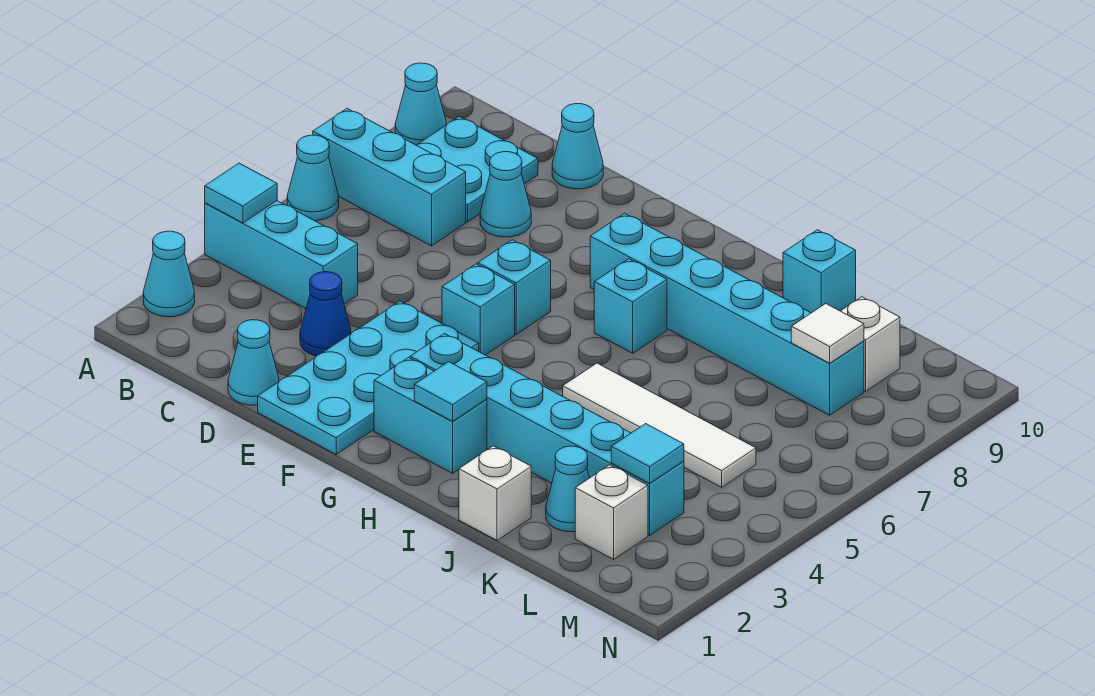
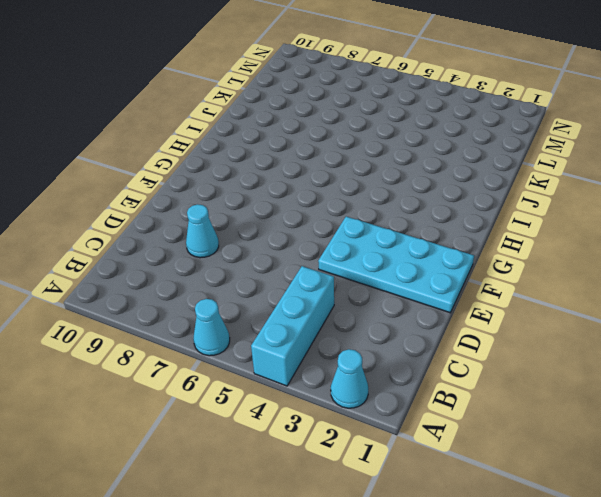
none -> cyan 1x3 brick [313,109,466,246]
none -> cyan 1x1 cone [395,63,446,145]
none -> cyan 2x2 plate [417,117,538,222]

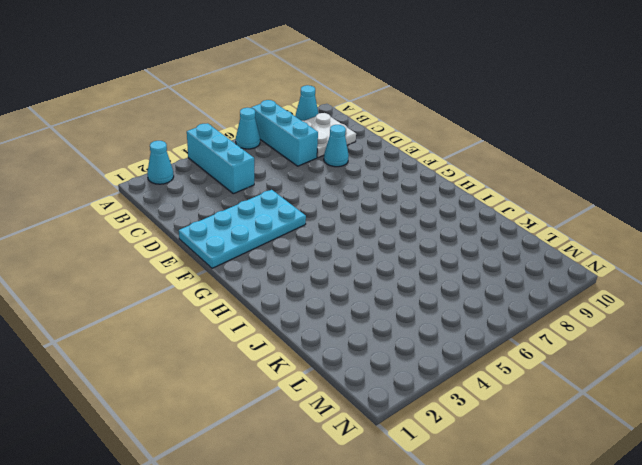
white 2x2 plate [302,113,356,158] -> cyan 2x2 plate [417,117,538,222]
none -> cyan 1x1 cone [228,320,279,405]
none -> blue 1x1 cone [300,272,351,356]
none -> cyan 1x1 cone [552,104,603,189]

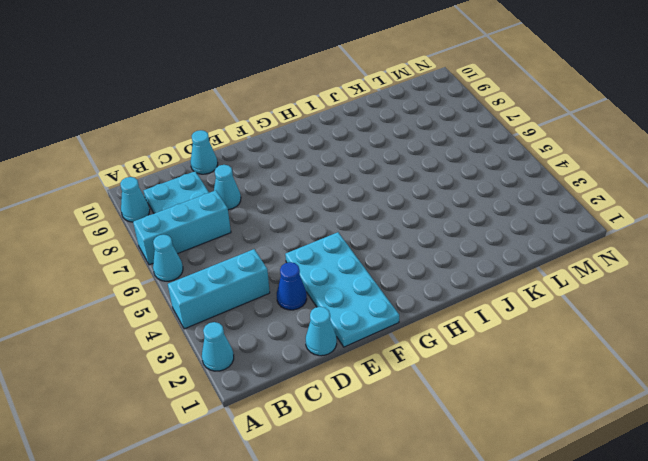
none -> cyan 1x1 brick [442,264,515,355]
none -> cyan 1x1 brick [478,240,551,334]
none -> cyan 1x2 brick [374,358,487,473]

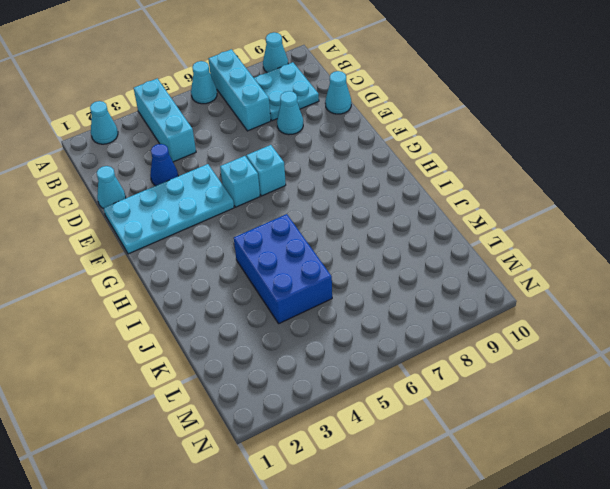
blue 2x3 brick [234,214,332,323] -> white 1x4 tile [563,363,756,487]
none -> cyan 1x2 brick [374,358,487,473]
none -> cyan 1x6 brick [410,334,684,535]
none -> cyan 1x6 brick [590,213,864,415]

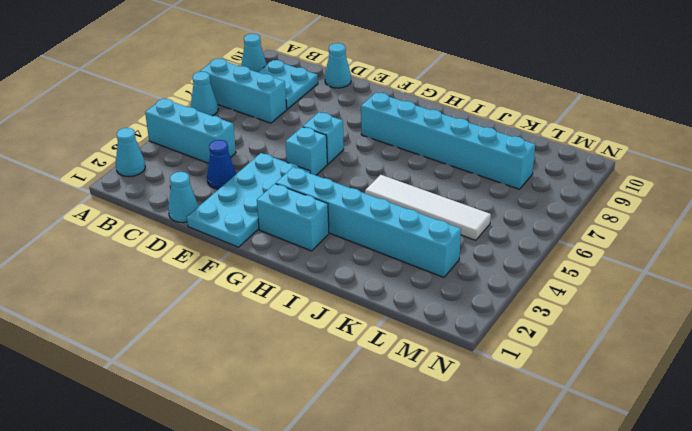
none -> cyan 1x1 cone [480,152,531,237]
none -> cyan 1x1 brick [594,259,667,353]
none -> white 1x1 brick [459,446,531,540]

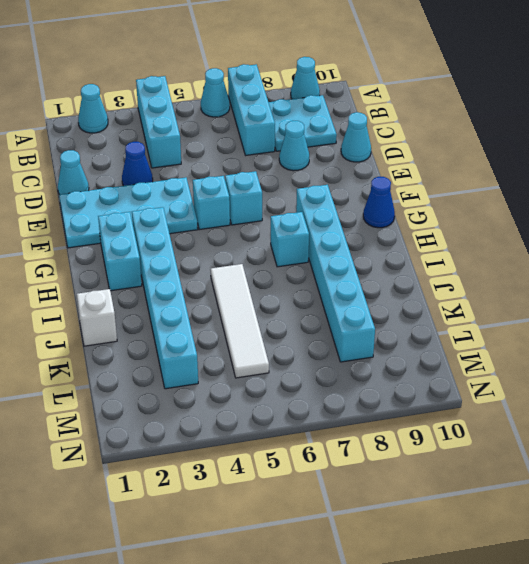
blue 1x1 cone [363,177,395,228] -> none
none -> cyan 1x1 brick [783,230,856,313]
none -> cyan 1x1 cone [546,446,589,532]
none -> white 1x1 brick [575,465,648,559]

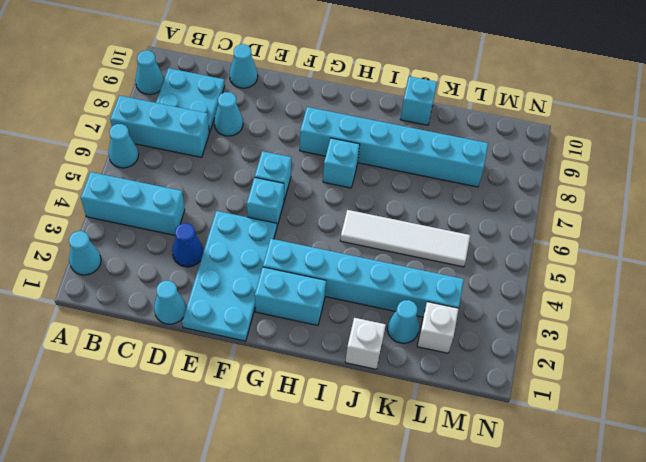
none -> white 1x1 brick [841,297,900,391]
none -> cyan 1x1 tile [205,163,277,223]
none -> cyan 1x1 tile [414,362,487,421]

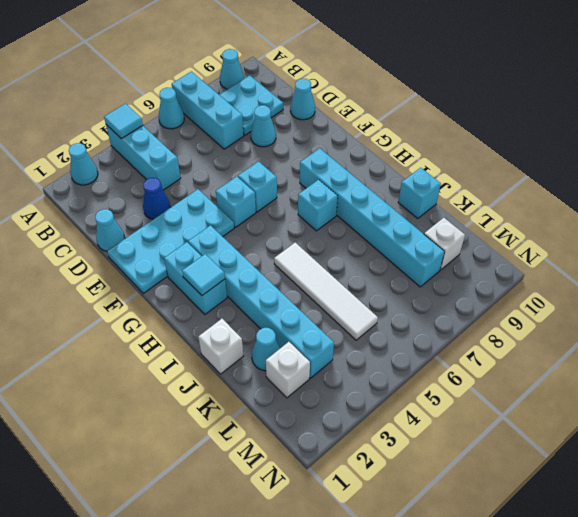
none -> cyan 1x1 tile [611,424,684,483]
none -> white 1x1 tile [791,304,864,363]

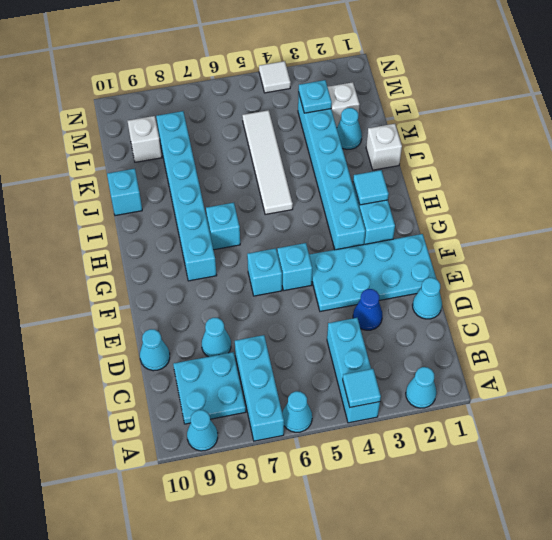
cyan 1x1 plate [298,80,332,113] -> cyan 1x1 tile [611,424,684,483]
white 1x1 tile [259,61,291,93] -> white 1x1 tile moved to [791,304,864,363]

